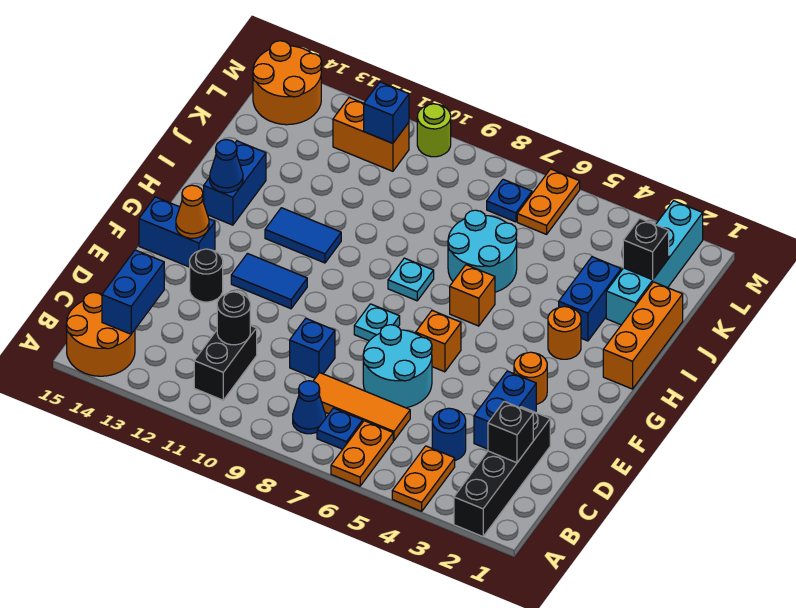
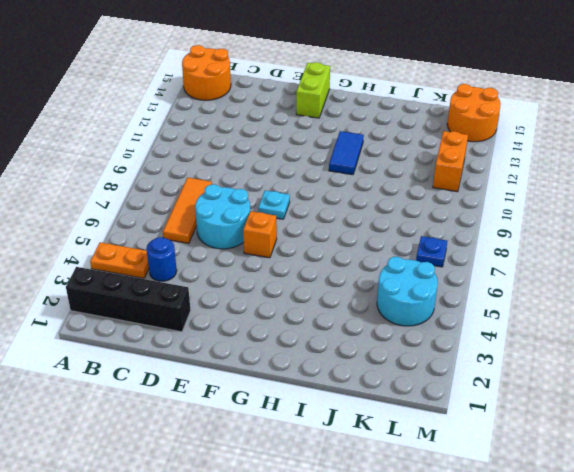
lime 1x2 brick [296,62,330,118] -> blue 1x2 brick [139,197,215,267]
cyan 2x2 round brick [377,257,438,326] -> cyan 2x2 round brick moved to [448,210,517,292]
none -> orange 1x2 plate [331,421,393,486]
none -> blue 1x1 plate [317,408,363,449]
none -> blue 1x1 cone [293,381,326,434]
none -> black 1x2 brick [194,325,257,400]

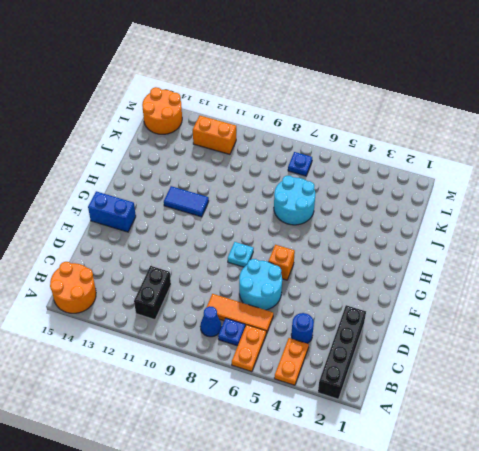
none -> blue 1x2 brick [474,371,536,449]
none -> blue 1x1 brick [290,319,335,378]
none -> black 1x1 round brick [190,249,223,302]
none -> orange 1x1 round brick [514,352,547,404]

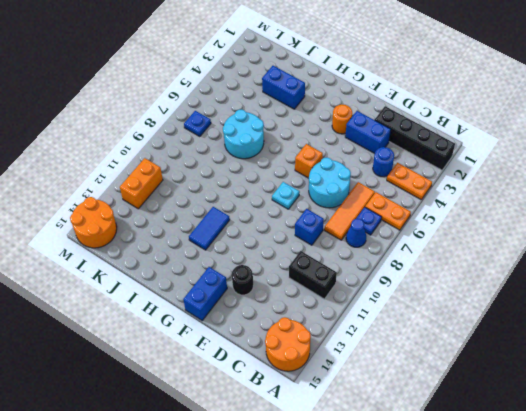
none -> blue 1x2 tile [231,254,307,309]
none -> orange 1x3 brick [603,282,683,389]
none -> orange 1x1 round brick [548,306,581,359]
none -> orange 1x1 brick [450,265,495,326]

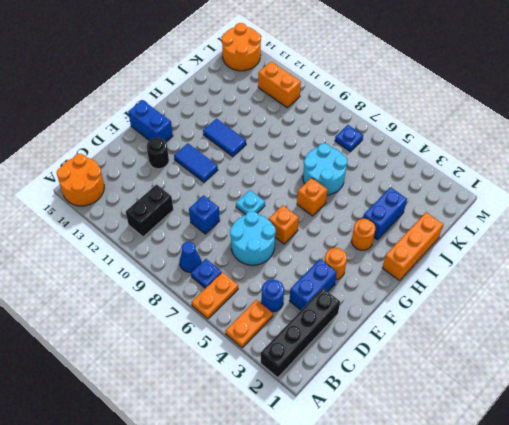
none -> orange 1x3 tile [313,373,410,440]
none -> cyan 1x1 plate [388,258,434,301]
none -> blue 1x2 brick [204,141,266,225]
none -> cyan 1x4 brick [606,201,703,325]

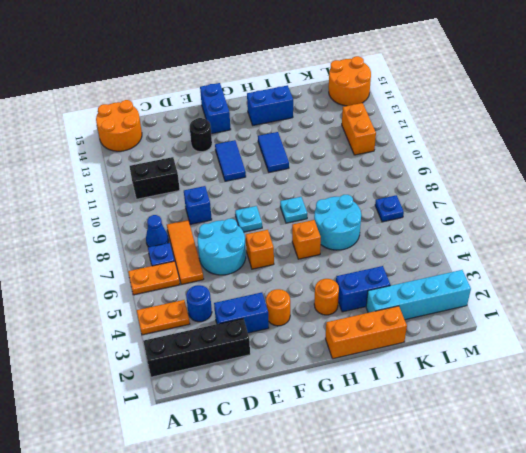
none -> orange 1x2 plate [517,169,580,234]
none -> lime 1x1 round brick [417,104,451,157]
none -> blue 1x2 brick [102,250,164,334]
none -> black 1x1 brick [488,401,533,463]

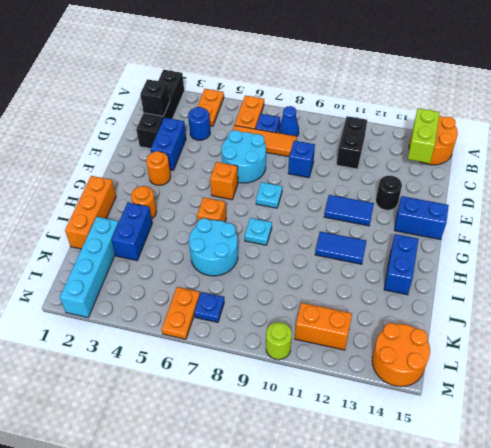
lime 1x2 brick [408,108,440,163] -> blue 1x2 brick [102,250,164,334]
none -> black 1x1 round brick [217,292,250,345]
none -> orange 1x1 cone [176,185,209,238]
none -> blue 1x1 cone [210,140,243,193]
none -> black 1x1 brick [623,218,669,280]

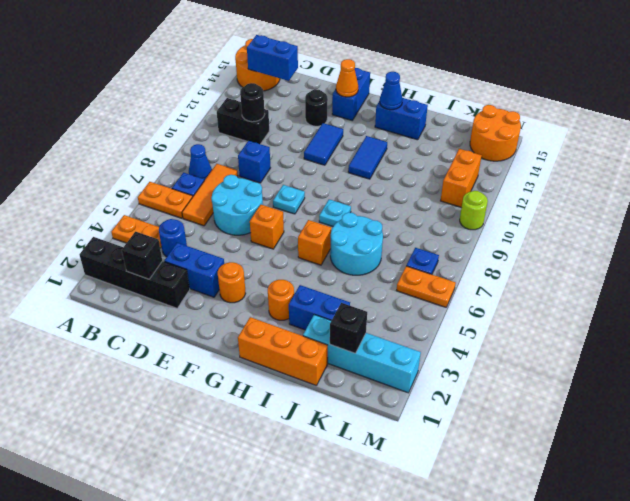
none -> blue 1x1 brick [364,82,409,143]

